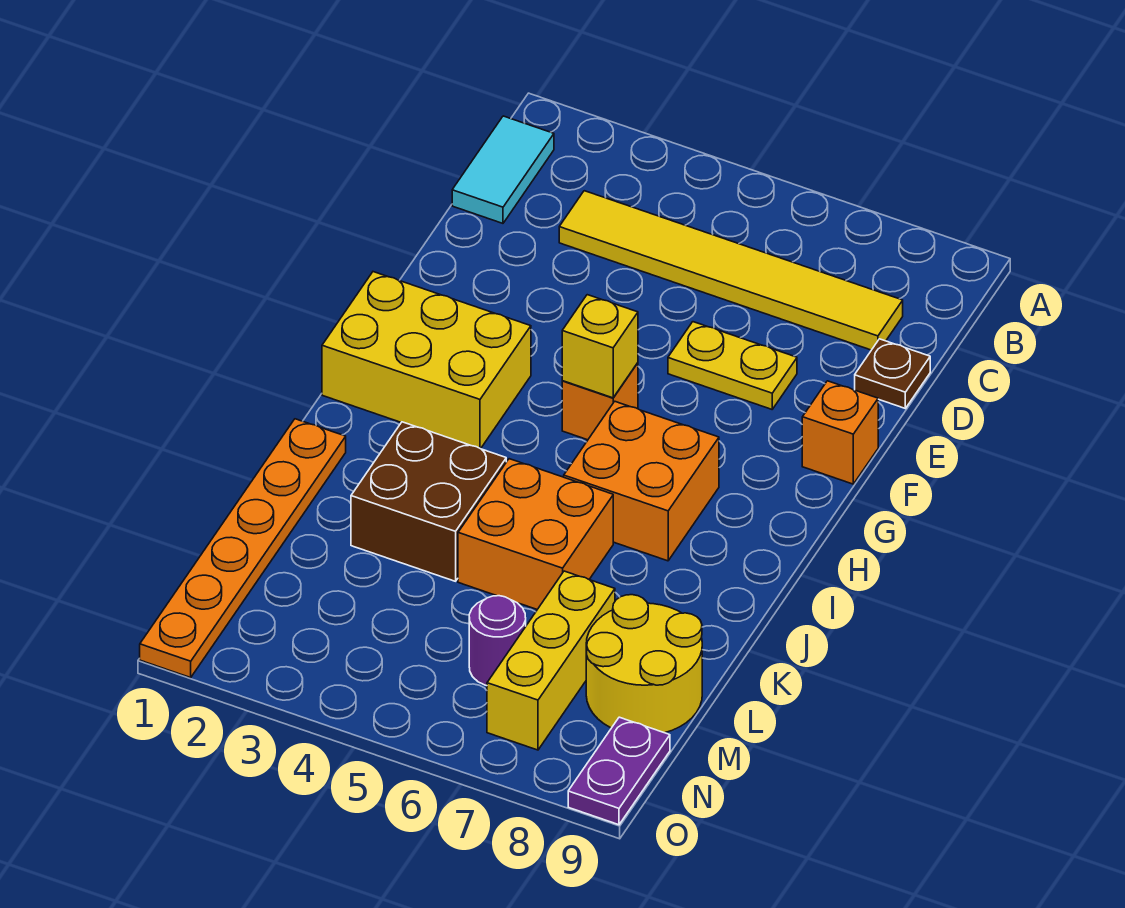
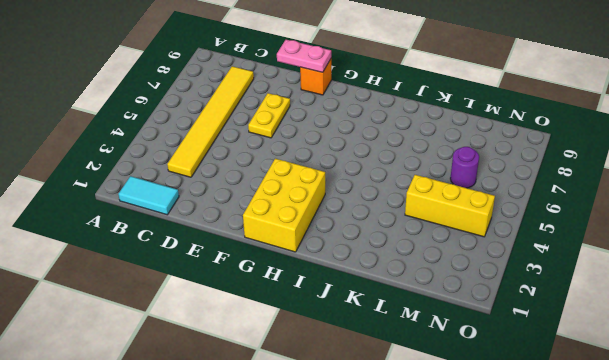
pink 1x2 plate [277,40,331,72] -> none
yellow 1x3 brick [405,175,495,237] -> yellow 1x3 brick moved to [487,571,615,750]
none -> brown 1x1 plate [855,339,930,408]
none -> orange 1x1 brick [562,363,638,440]
none -> orange 2x2 brick [564,401,719,561]

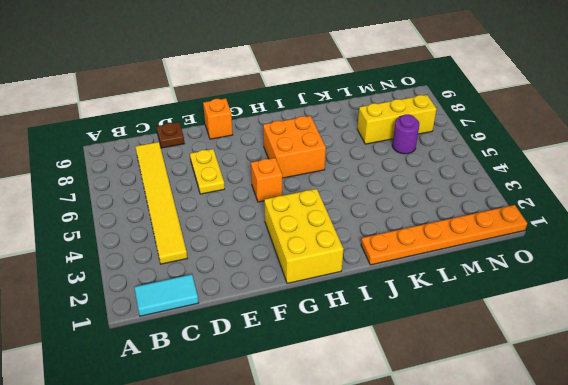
none -> brown 2x2 brick [351,422,506,581]
none -> orange 2x2 brick [458,459,613,609]
none -> yellow 2x2 round brick [586,595,702,733]

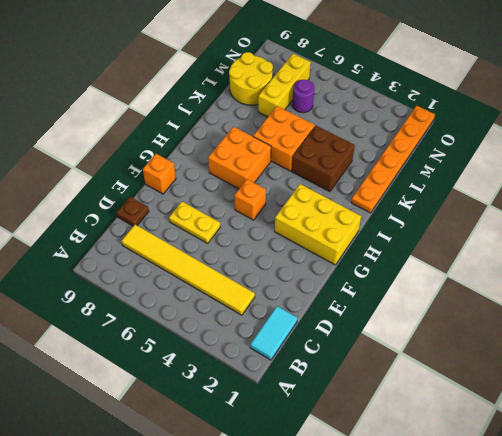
none -> purple 1x2 plate [568,717,670,825]
none -> yellow 1x1 brick [562,295,638,398]

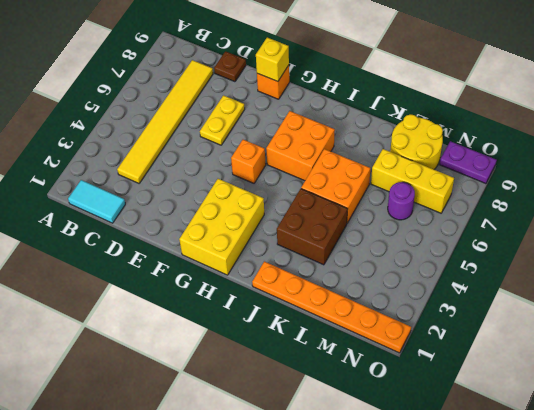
yellow 1x1 brick [256,38,289,82] -> yellow 1x1 brick moved to [562,295,638,398]

